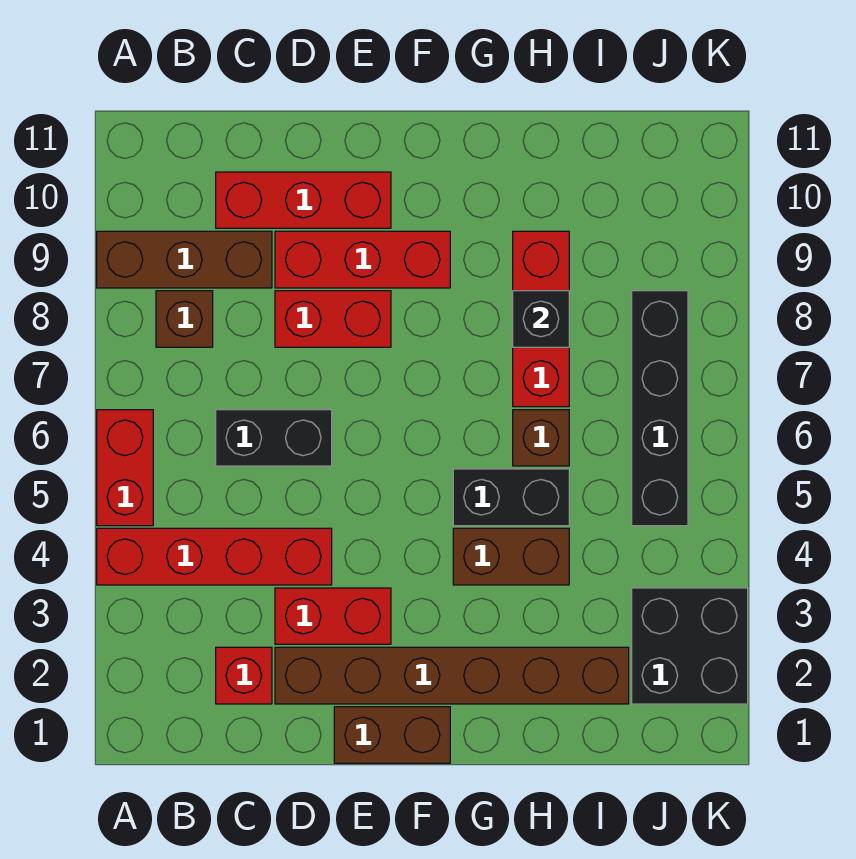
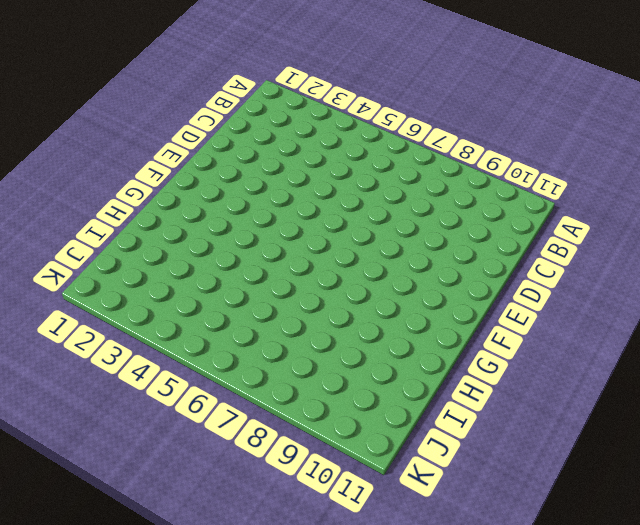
none -> red 1x4 brick [97,528,332,585]
none -> red 1x2 brick [97,410,153,526]
none -> brown 1x3 brick [97,231,272,288]

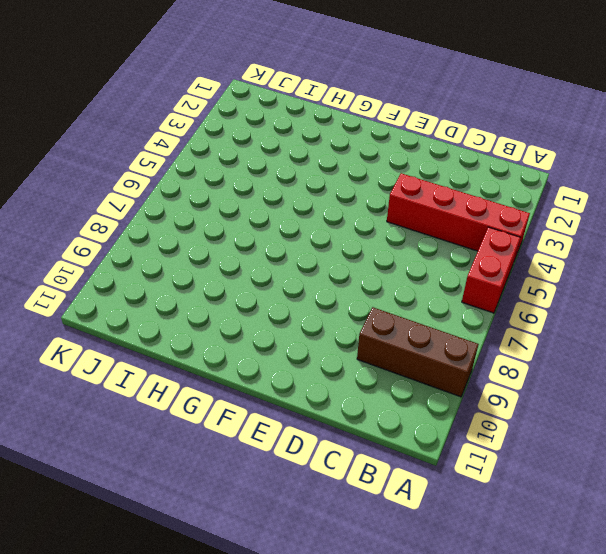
none -> brown 1x1 brick [156,291,213,347]
none -> red 1x1 brick [216,647,272,704]
none -> black 1x2 brick [216,410,332,466]

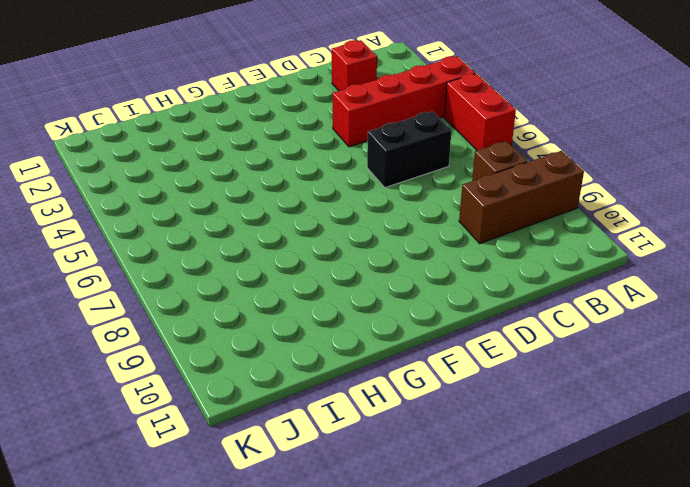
none -> red 1x3 brick [216,172,391,228]
none -> brown 1x6 brick [275,647,629,704]
none -> red 1x2 brick [275,588,391,644]

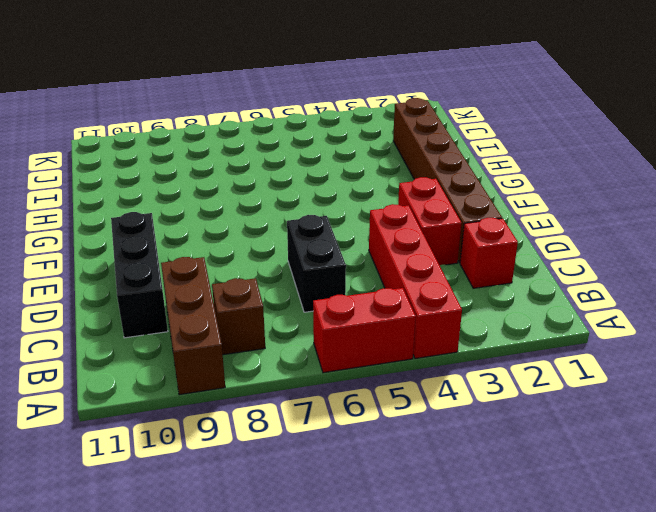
black 1x3 brick [111,212,168,338] -> red 1x3 brick [216,172,391,228]
none -> red 1x2 brick [275,291,391,347]
none -> red 1x3 brick [275,231,450,288]
none -> brown 1x2 brick [334,707,450,763]

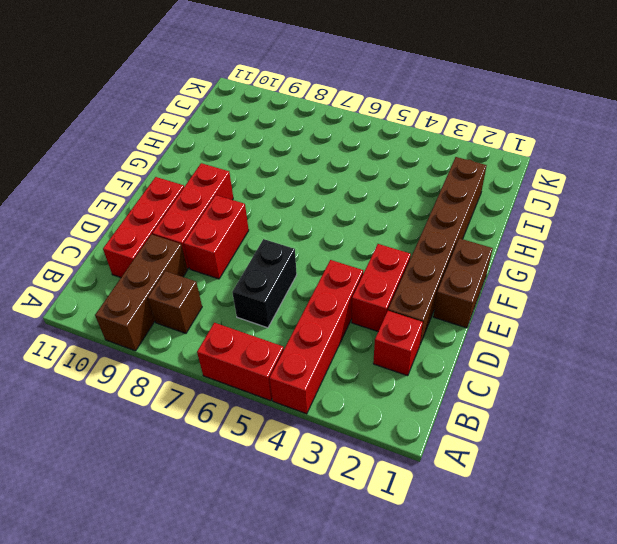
none -> brown 1x2 brick [453,528,569,585]
none -> black 1x2 brick [453,469,569,526]
none -> brown 1x1 brick [513,410,569,466]

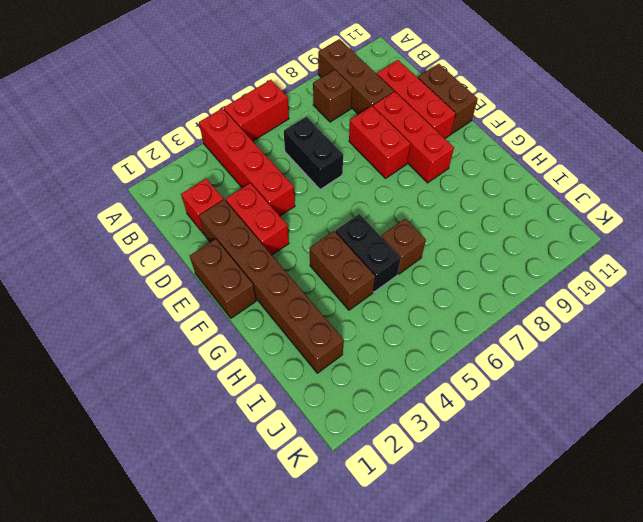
brown 1x2 brick [418,64,478,134] -> none
none -> red 1x3 brick [513,231,569,407]
none -> black 2x2 brick [632,588,748,704]
none -> black 1x4 brick [632,291,688,526]

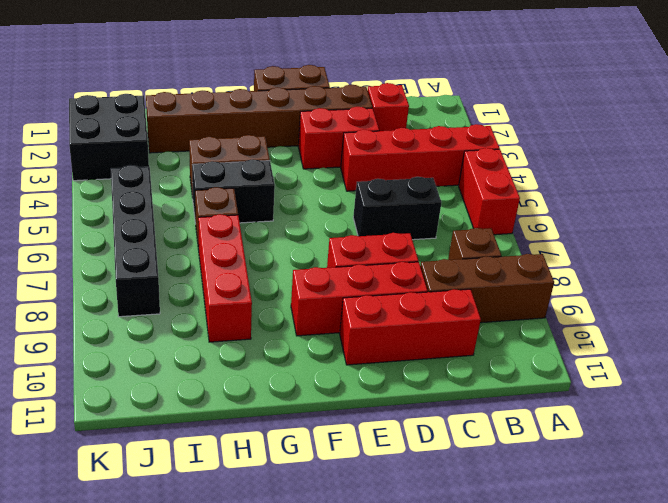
none -> black 1x1 brick [513,291,569,347]

